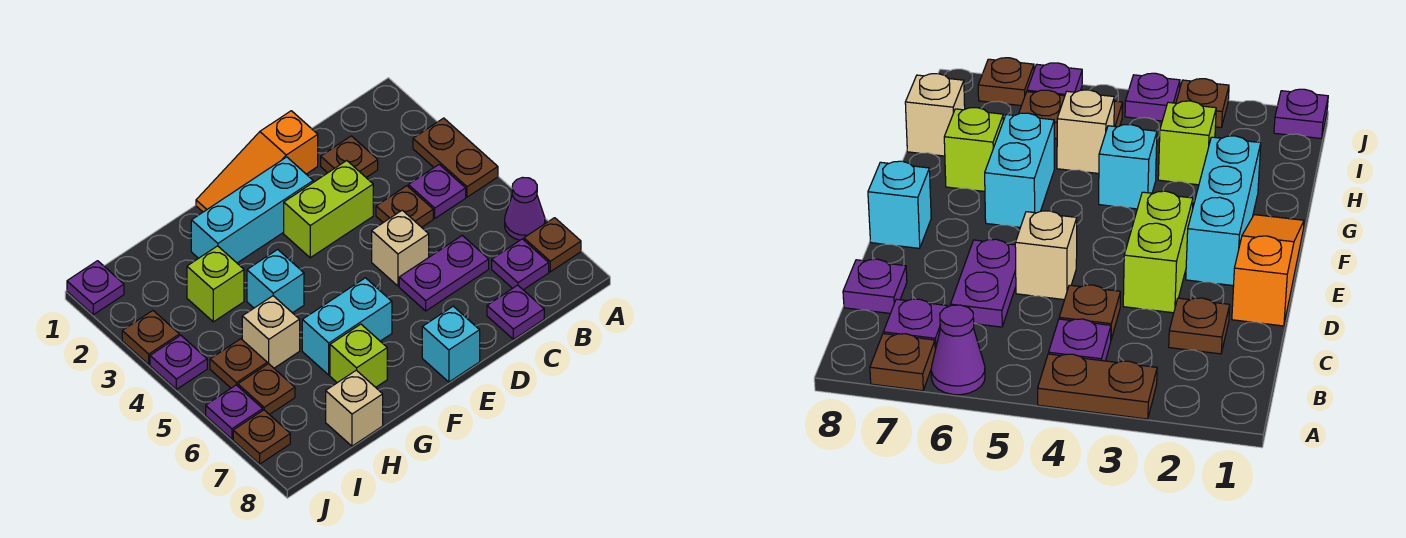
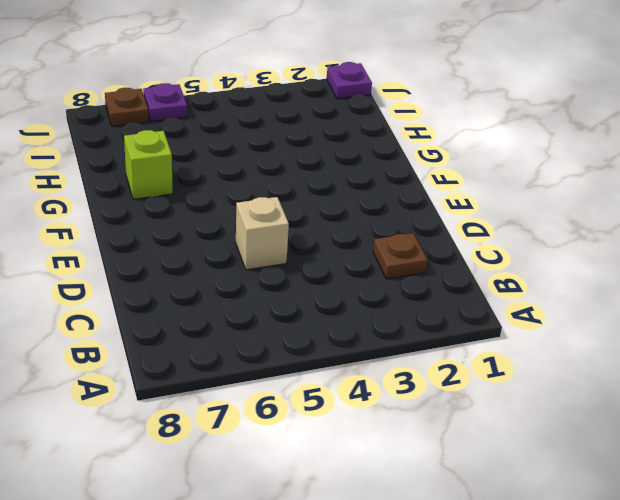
none -> brown 1x2 plate [413,118,498,197]
none -> purple 1x1 cone [505,177,545,240]
none -> brown 1x1 plate [524,218,581,272]

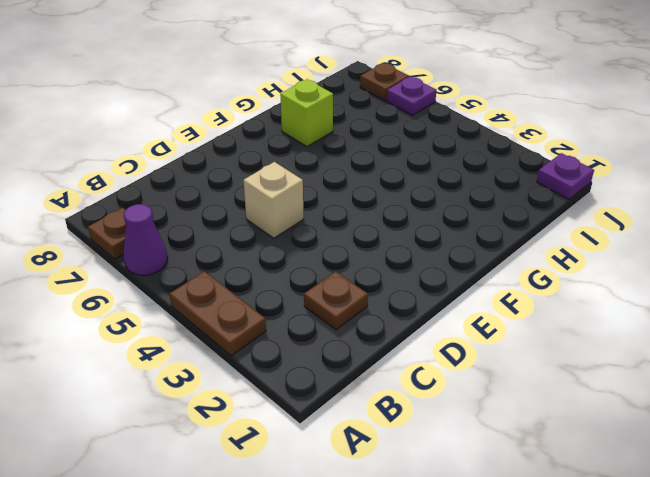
none -> purple 1x1 plate [408,165,466,218]
none -> purple 1x1 plate [492,239,549,290]
none -> brown 1x1 plate [376,186,433,227]

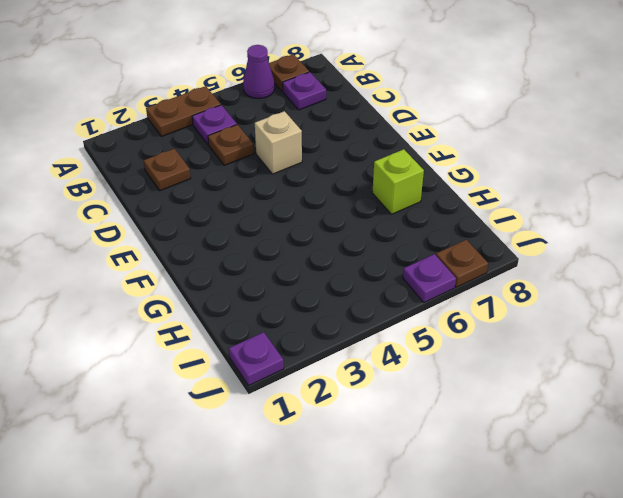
none -> purple 1x2 plate [399,235,489,311]
none -> purple 1x1 plate [487,285,544,339]
none -> orange 1x3 slope [196,111,318,212]

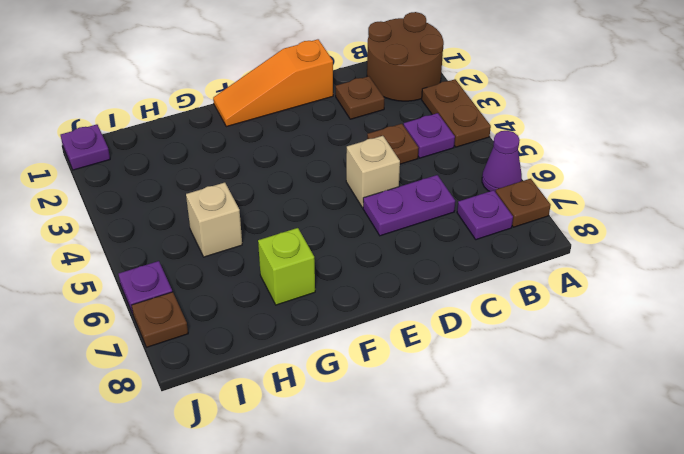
brown 2x2 round brick [367,12,444,101] -> none
none -> purple 1x1 plate [487,285,544,339]
none -> lime 1x2 brick [284,161,373,258]
none -> cyan 1x3 brick [191,157,313,263]

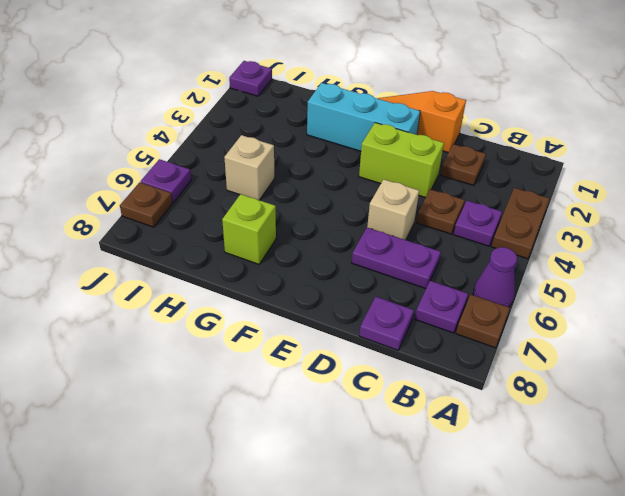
none -> cyan 1x1 brick [422,306,480,382]
none -> cyan 1x2 brick [302,278,392,375]
none -> cyan 1x1 brick [247,249,304,313]

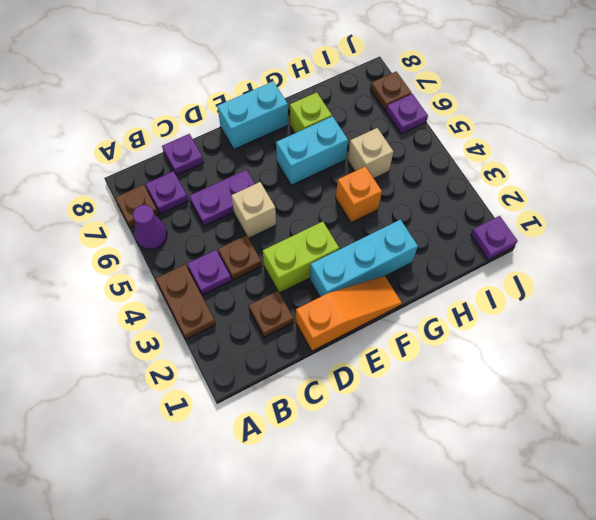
cyan 1x2 brick [217,81,288,149] -> cyan 1x1 brick [422,306,480,382]
orange 1x1 brick [336,166,382,223] -> cyan 1x1 brick [247,249,304,313]
none -> lime 1x1 brick [187,246,244,322]
none -> tan 1x1 brick [326,370,383,446]
none -> brown 1x1 plate [210,339,267,388]

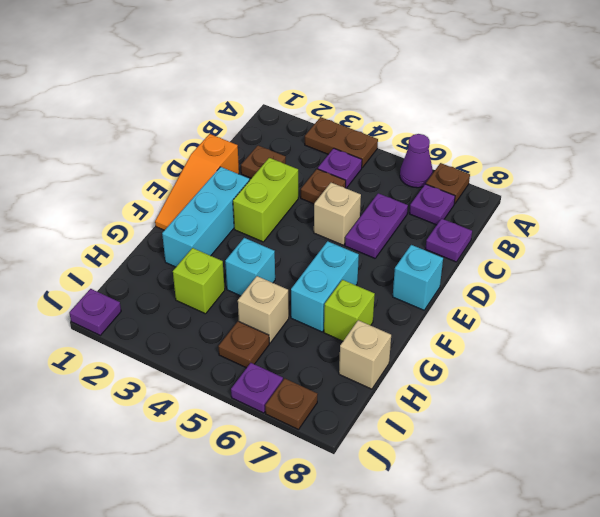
none -> brown 1x1 plate [238,364,295,415]
none -> brown 1x1 plate [122,311,179,364]
none -> purple 1x1 plate [150,335,207,389]

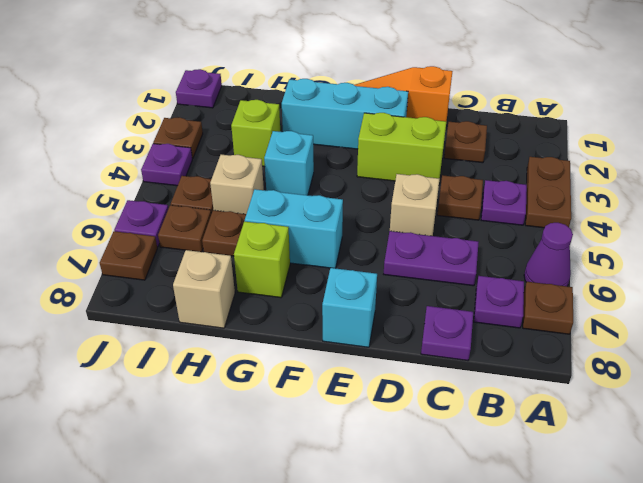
brown 1x1 plate [202,210,246,256] -> none

